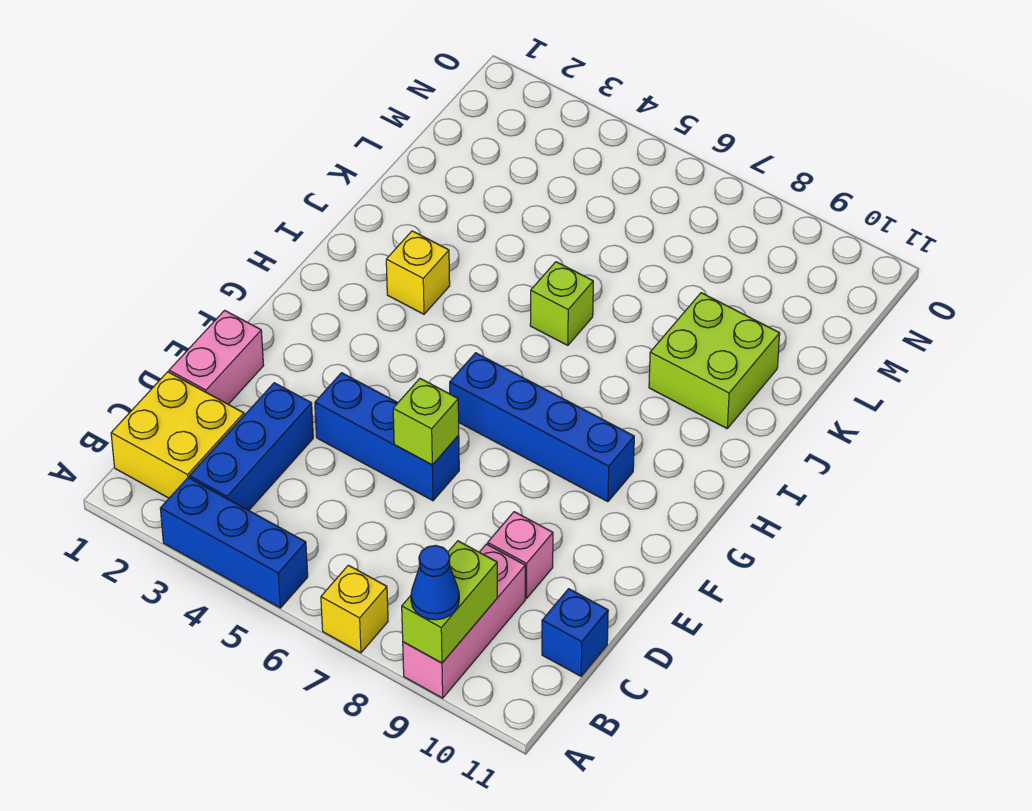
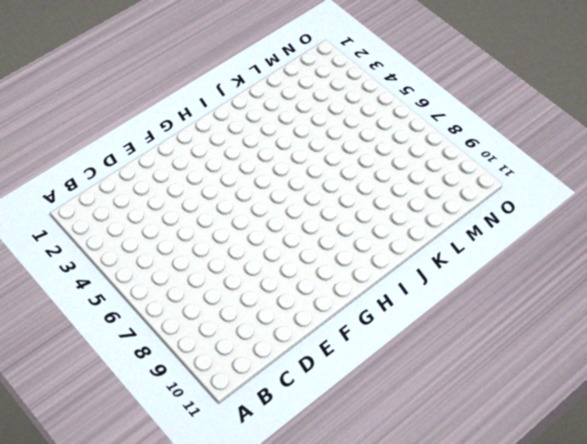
none -> blue 1x3 brick [160,477,308,608]
none -> yellow 1x1 brick [321,565,388,653]
none -> pink 1x3 brick [403,544,525,698]

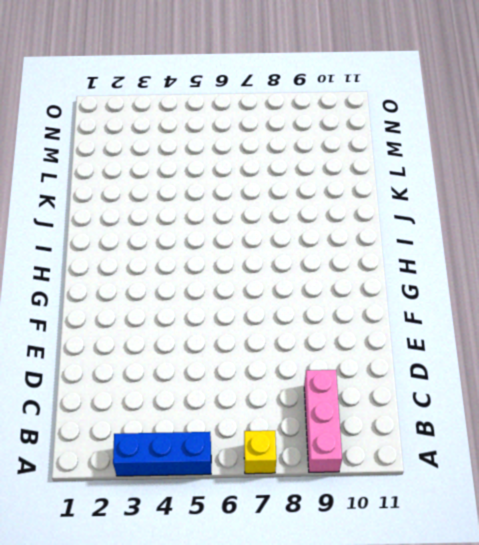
none -> yellow 2x2 brick [111,372,244,498]
none -> blue 1x3 brick [190,383,313,510]
none -> blue 1x1 brick [542,589,608,676]

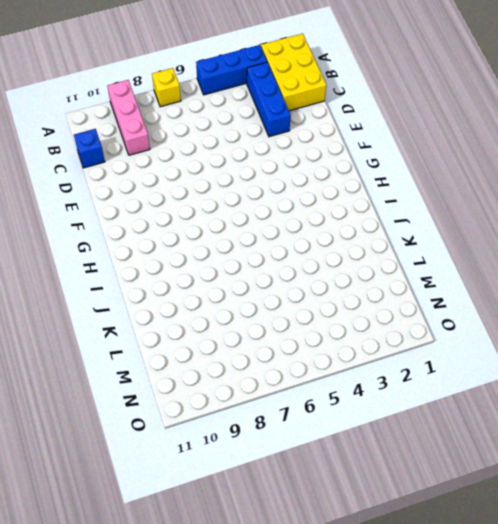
yellow 2x3 brick [261,33,326,111] -> yellow 2x2 brick [111,372,244,498]
none -> pink 1x2 brick [169,310,264,404]
none -> pink 1x1 brick [488,512,553,598]
none -> blue 1x3 brick [315,373,459,501]

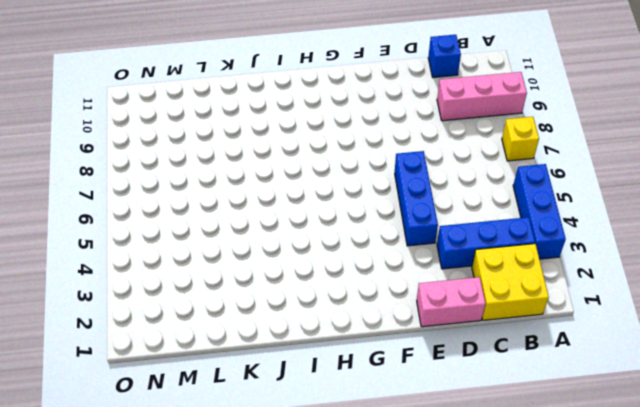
none -> pink 1x1 brick [488,512,553,598]
none -> blue 1x4 brick [450,353,634,502]
none -> yellow 1x1 brick [386,231,450,314]

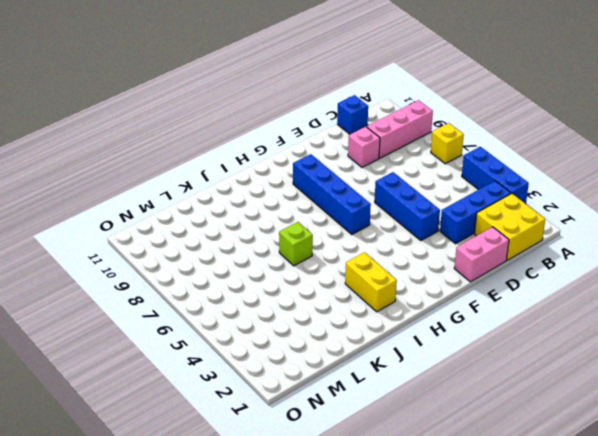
yellow 1x2 brick [345,252,397,312] -> yellow 1x1 brick [386,231,450,314]
none -> lime 2x2 brick [649,293,780,428]
none -> lime 1x2 brick [402,541,497,663]
none -> lime 1x1 brick [393,379,459,465]

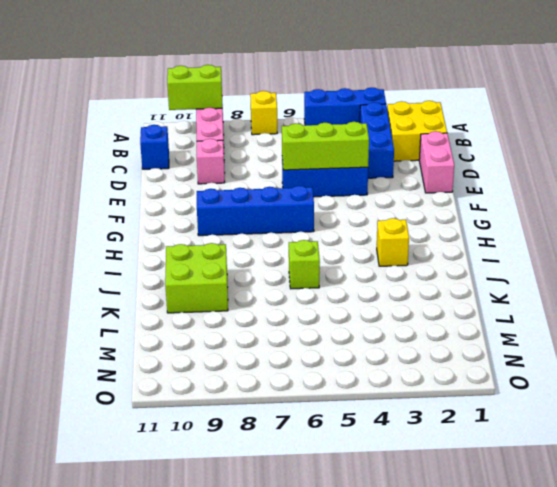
lime 1x2 brick [167,65,222,110] -> lime 1x2 brick turned to [402,541,497,663]
lime 1x3 brick [282,122,369,170] -> lime 1x1 brick [393,379,459,465]
none -> blue 1x1 cone [411,545,459,620]

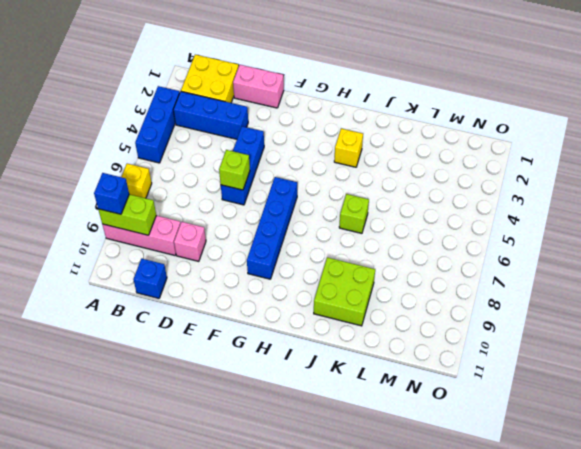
blue 1x1 brick [94,173,129,214] -> blue 1x1 cone [411,545,459,620]

